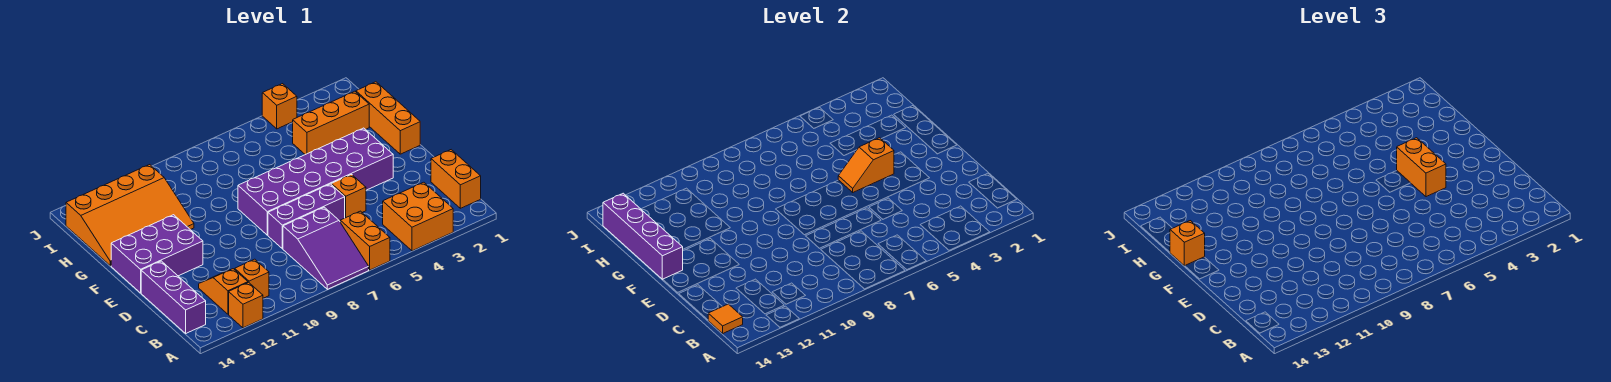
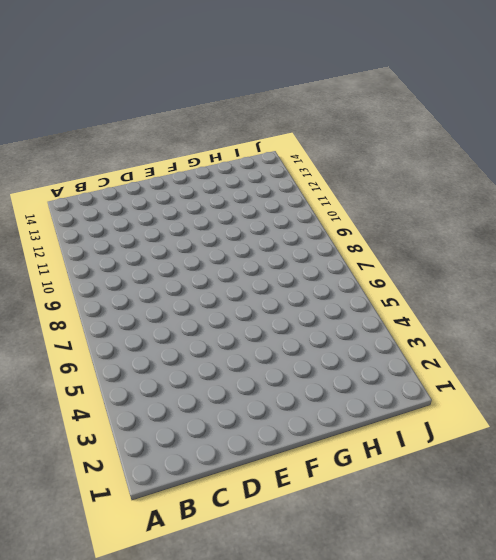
none -> orange 2x2 brick [383,182,453,251]
none -> orange 1x2 brick [340,211,390,270]
none -> purple 2x3 slope [283,207,369,289]

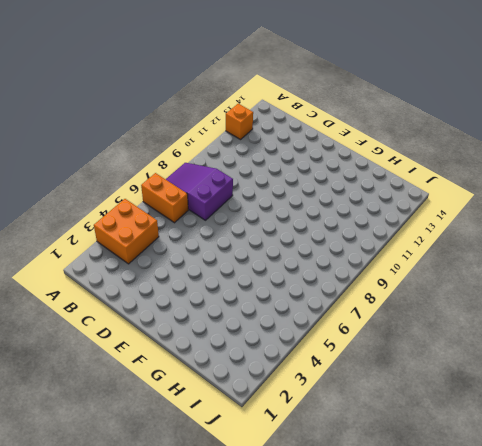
none -> orange 1x2 brick [431,150,481,208]
none -> orange 1x1 brick [235,259,269,298]
none -> orange 1x2 slope [199,269,248,314]

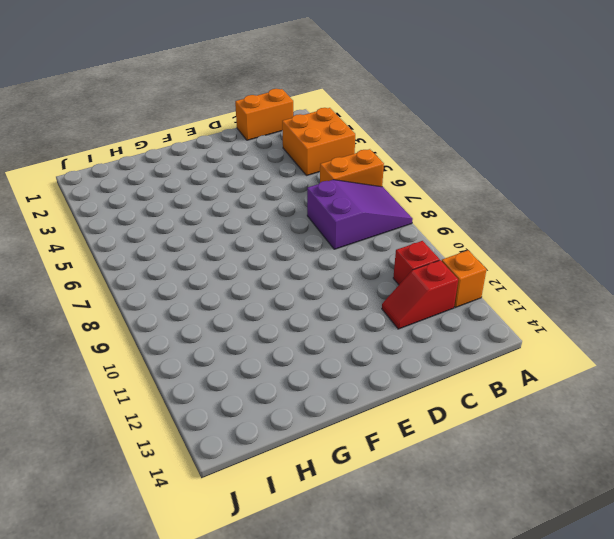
red 1x1 brick [393,241,440,285] -> orange 1x1 brick [235,259,269,298]
red 1x2 slope [382,260,458,329] -> orange 1x2 slope [199,269,248,314]
none -> purple 1x3 brick [141,261,206,333]
none -> orange 1x1 brick [331,175,366,218]
none -> purple 1x3 brick [268,184,345,249]

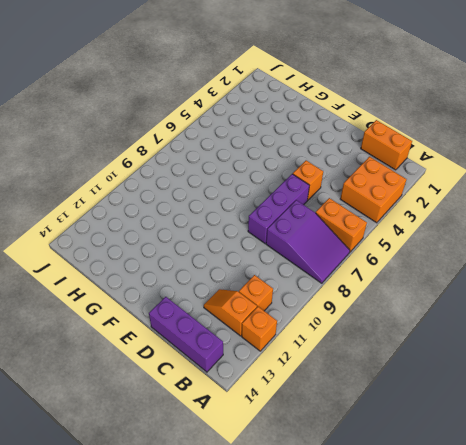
none -> purple 2x6 brick [238,128,393,235]
none -> purple 2x3 brick [111,215,203,293]
none -> orange 1x3 brick [356,82,420,154]

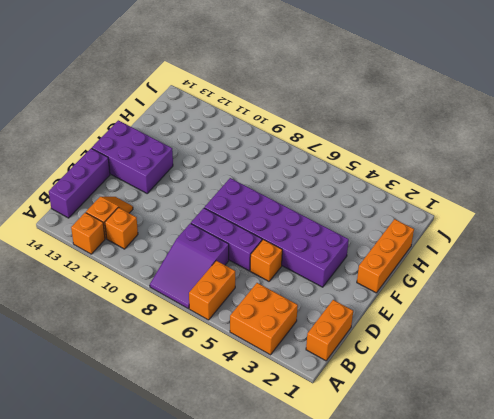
none -> orange 3x4 slope [66,165,194,266]
none -> orange 1x3 brick [293,91,369,155]
none -> orange 1x1 brick [262,84,297,129]

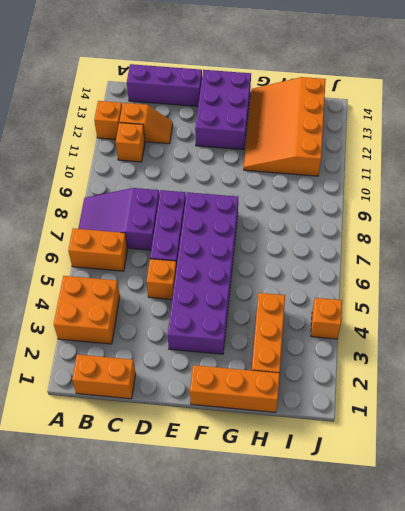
none -> orange 1x1 tile [708,304,743,333]
none -> orange 1x2 slope [838,138,894,192]
none -> purple 1x4 brick [603,193,683,279]

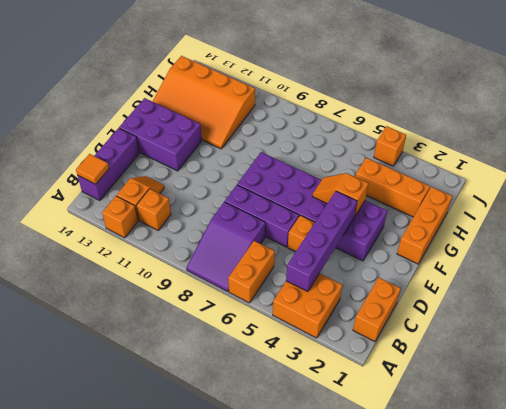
purple 1x4 brick [286,191,357,292] -> purple 1x4 brick moved to [603,193,683,279]
none -> orange 1x2 brick [1397,138,1446,197]
none -> orange 1x1 brick [1170,221,1205,266]

